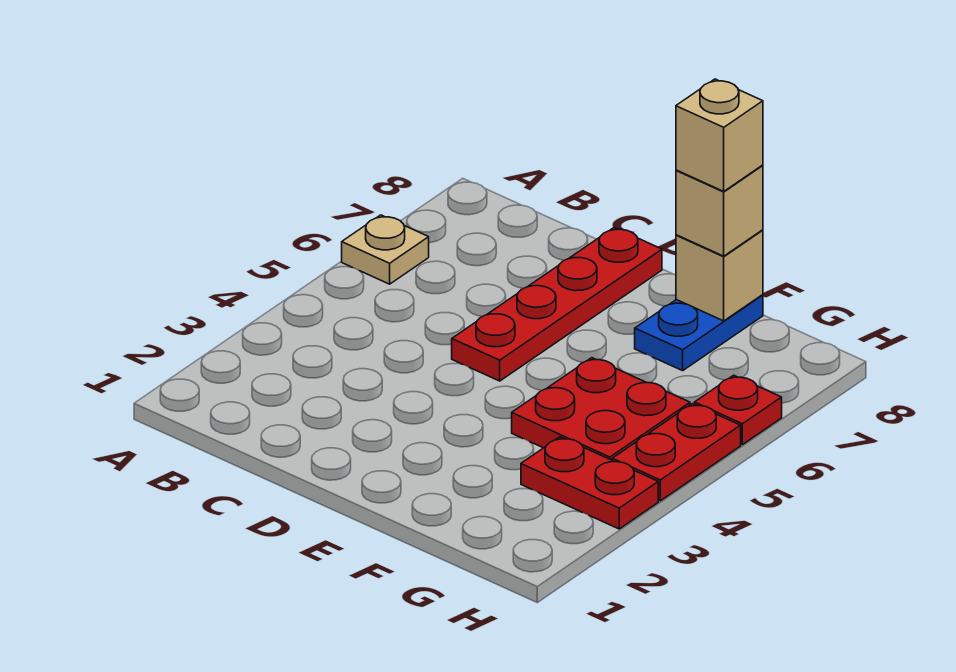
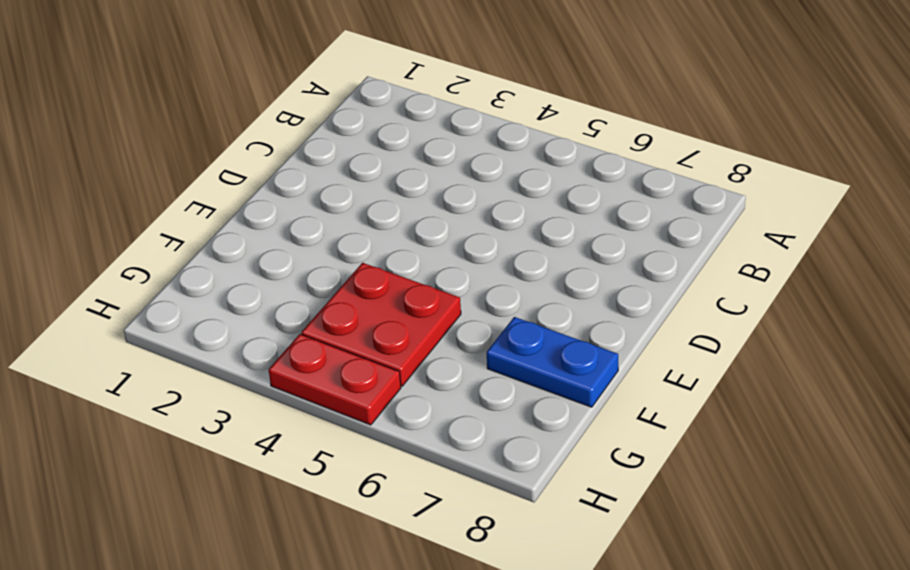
none -> tan 1x1 plate [342,215,429,284]
none -> red 1x4 plate [452,228,662,381]

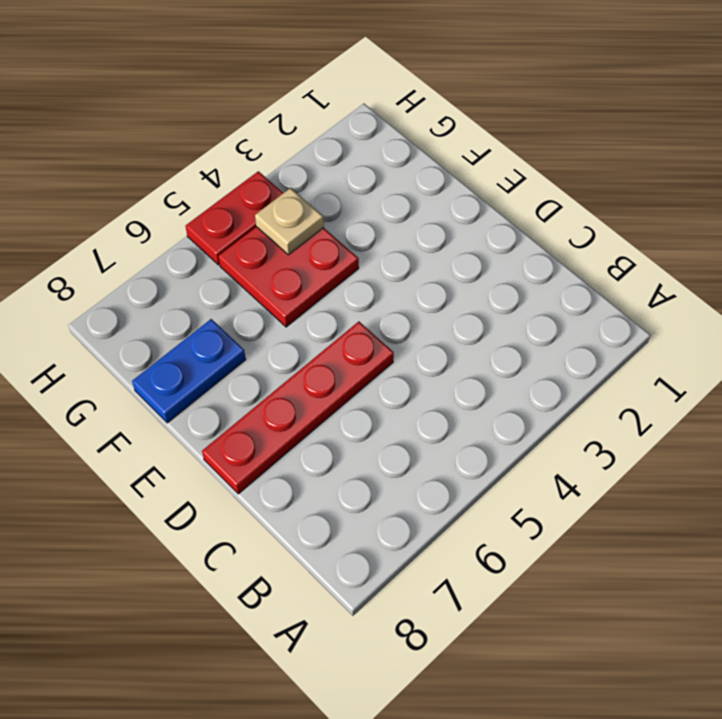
tan 1x1 plate [255,188,324,255] -> tan 1x1 plate moved to [342,215,429,284]
none -> red 1x2 plate [521,437,658,529]
none -> red 1x1 plate [695,375,782,445]

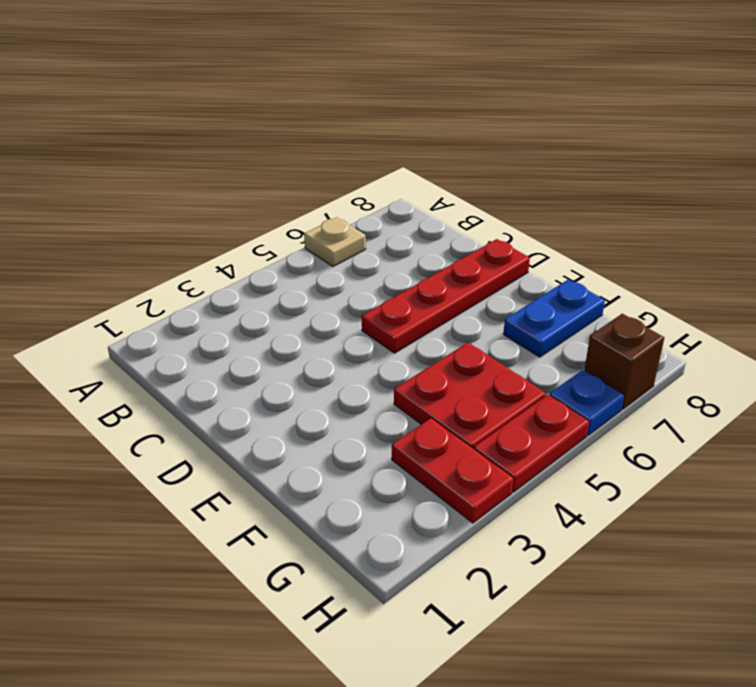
blue 1x1 plate [549,370,624,435] -> red 1x1 plate [695,375,782,445]
brown 1x1 brick [584,314,664,409] -> none
none -> tan 1x1 brick [676,230,763,321]
none -> tan 1x1 brick [676,165,763,256]

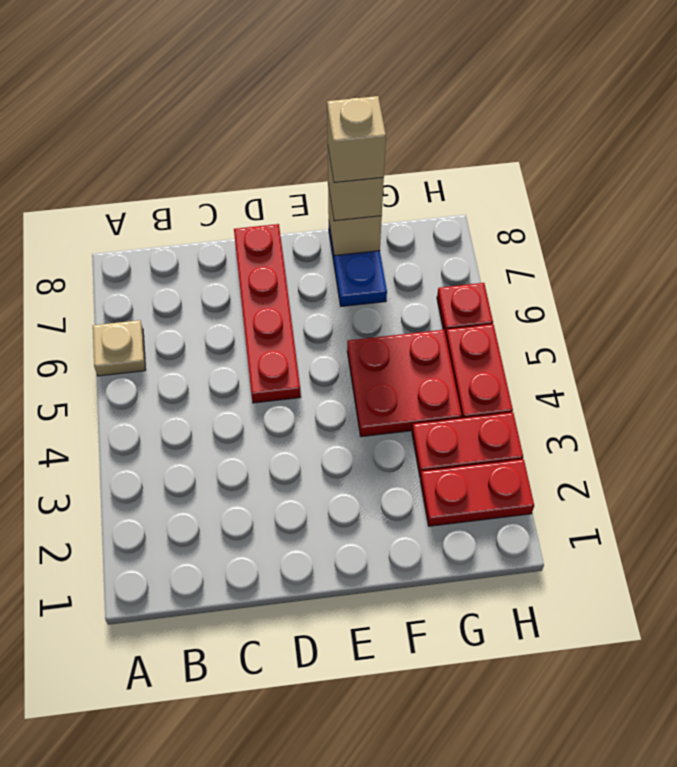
red 1x2 plate [420,459,534,526] -> none

